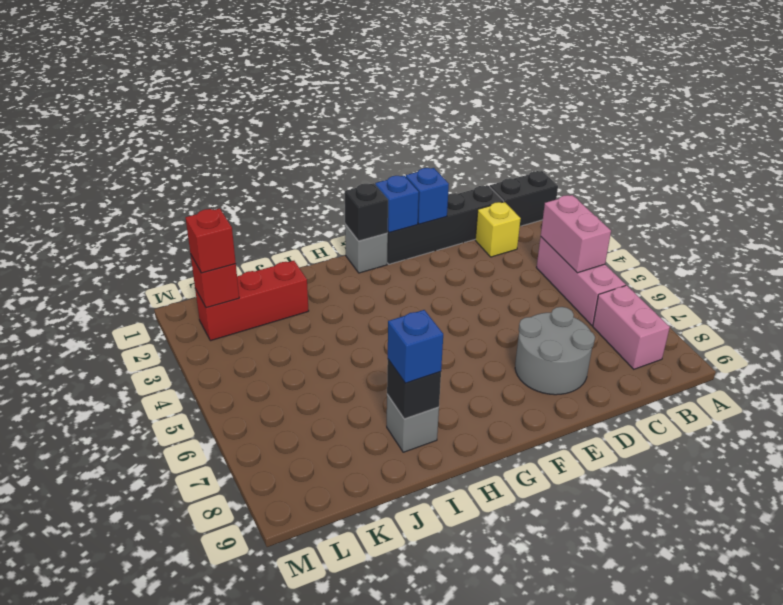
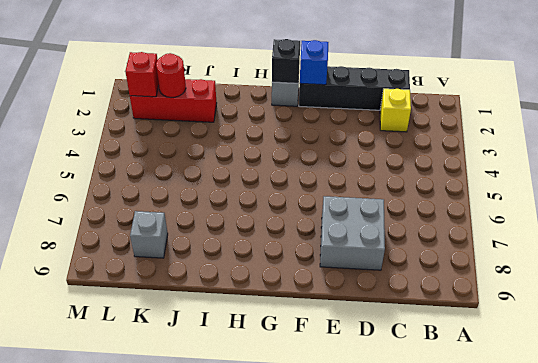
grey 2x2 brick [320,196,385,270] -> grey 2x2 round brick [515,307,595,395]
red 1x1 round brick [156,53,186,98] -> none
grey 1x1 brick [130,211,168,258] -> grey 1x1 brick moved to [387,395,439,452]
none -> black 1x2 brick [490,171,558,226]
none -> pink 1x3 brick [537,237,626,325]
none -> pink 1x2 brick [593,285,670,369]

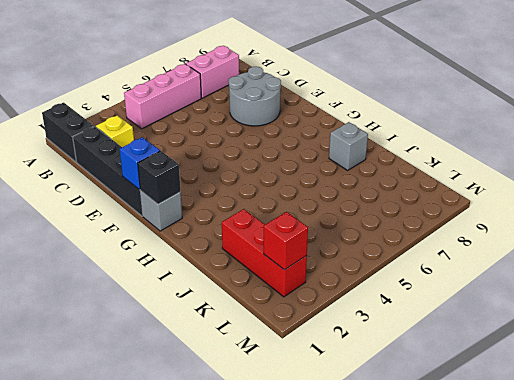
none -> pink 1x2 brick [541,195,611,273]
none -> blue 1x1 brick [406,168,449,224]
none -> black 1x1 brick [387,360,441,419]

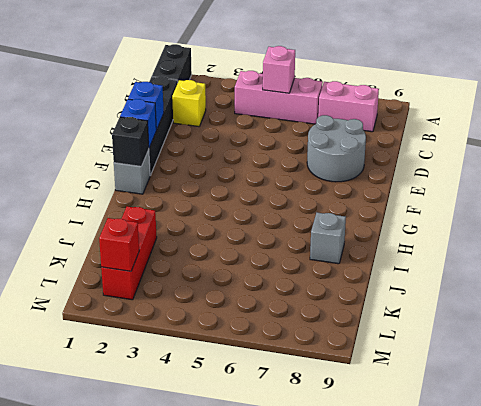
pink 1x1 brick [263,46,295,93] -> pink 1x2 brick [541,195,611,273]
none -> black 1x1 brick [387,360,441,419]
none -> blue 1x1 brick [388,310,443,383]
none -> red 1x1 brick [185,208,236,273]

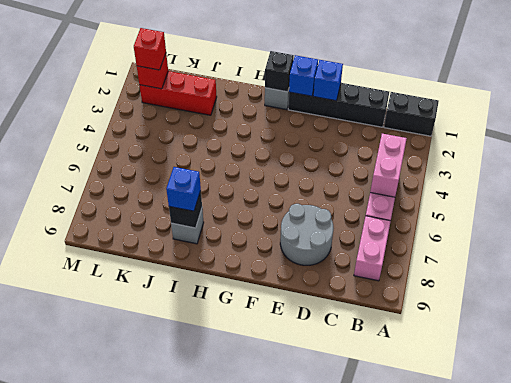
none -> yellow 1x1 brick [475,202,521,257]

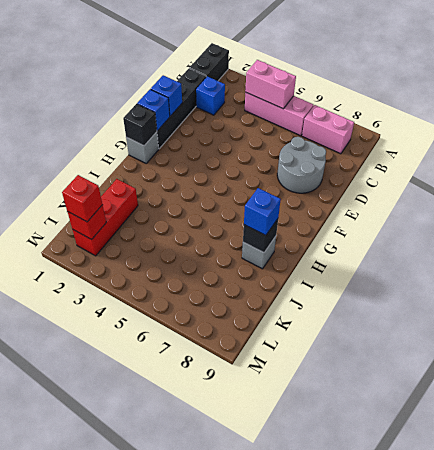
blue 1x1 brick [196,76,225,115] -> yellow 1x1 brick [475,202,521,257]

